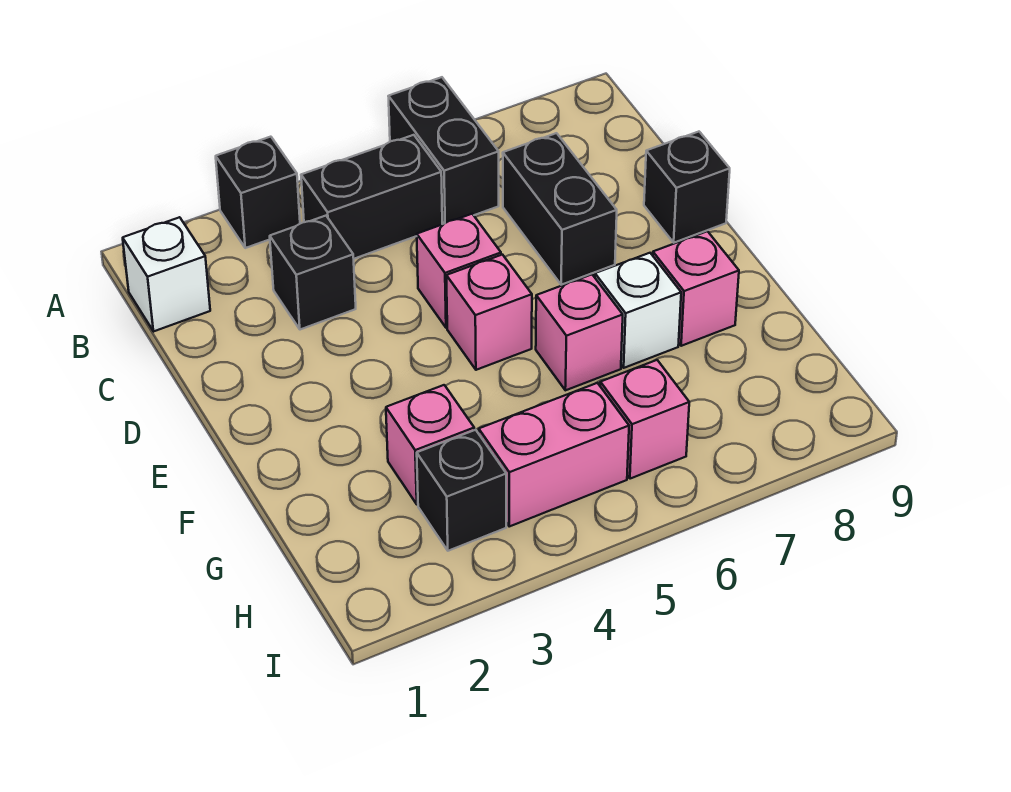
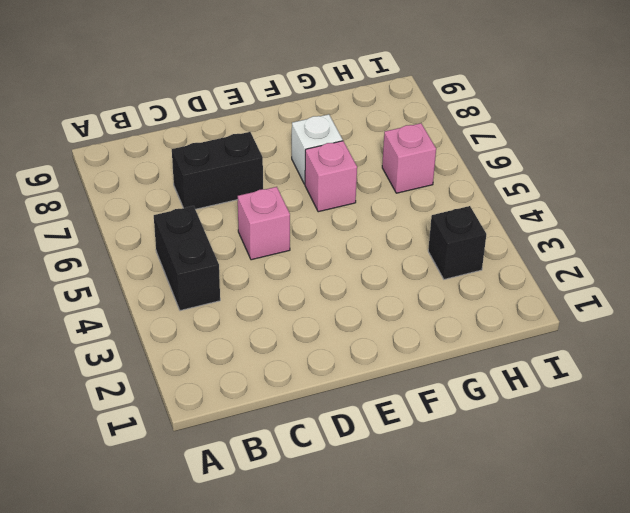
none -> black 1x1 brick [216,137,300,248]
none -> black 1x2 brick [388,77,499,224]
none -> white 1x1 brick [123,217,210,331]

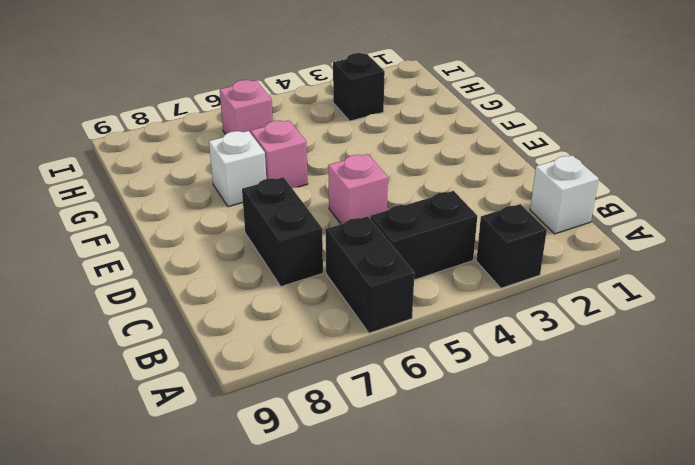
none -> black 1x1 brick [270,216,356,330]
none -> black 1x1 brick [644,132,730,243]
none -> pink 1x1 brick [446,255,532,370]

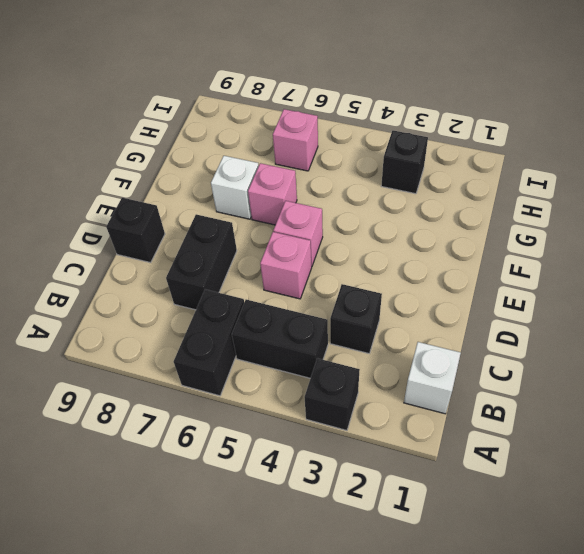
none -> pink 1x1 brick [653,231,739,346]
none -> pink 1x1 brick [386,385,474,504]
none -> pink 1x2 brick [479,383,629,526]

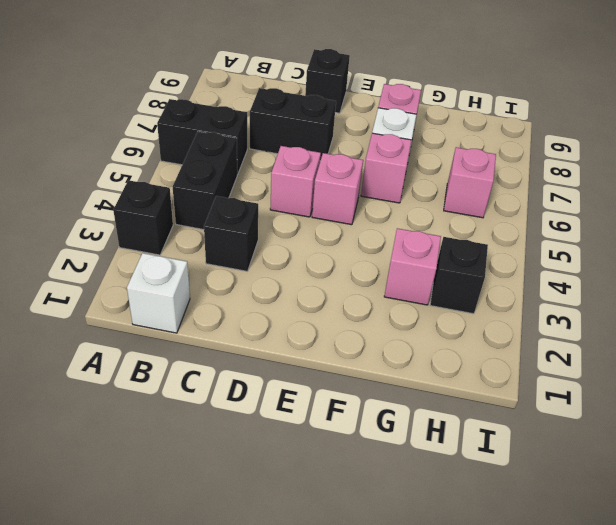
none -> pink 1x2 brick [479,383,629,526]

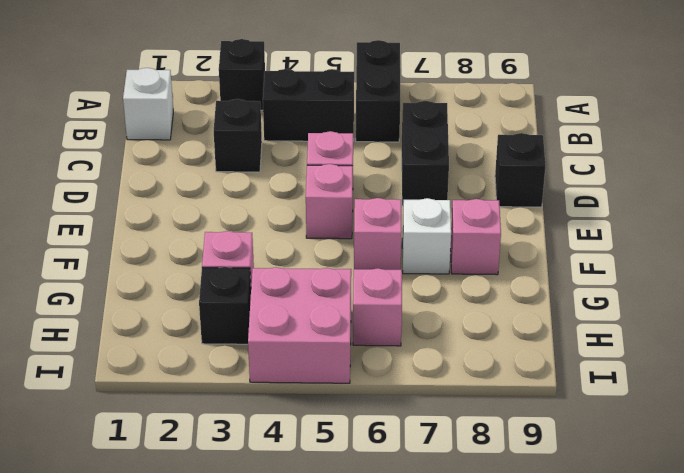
pink 2x2 brick [248,267,351,383] -> pink 1x2 brick [479,383,629,526]

